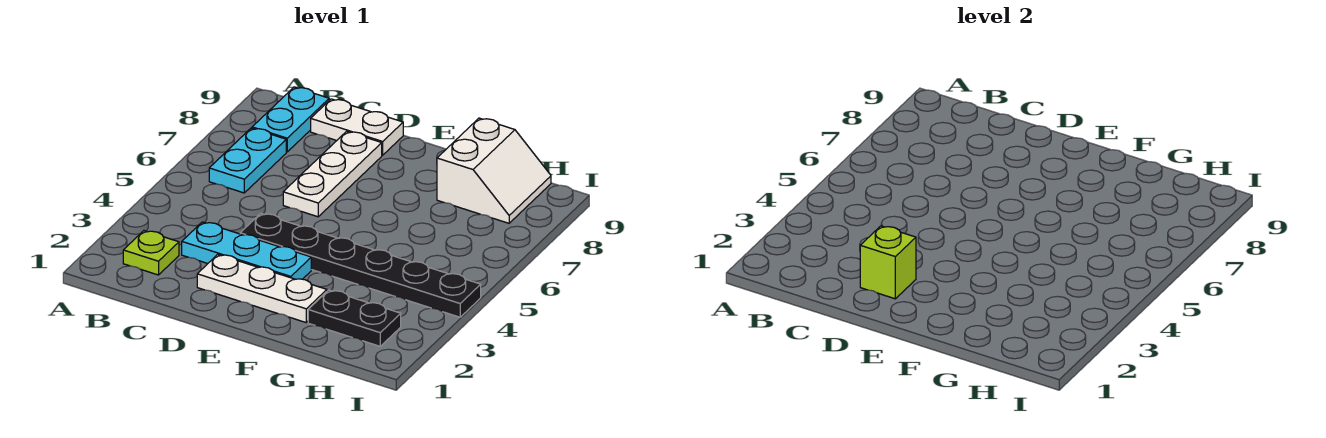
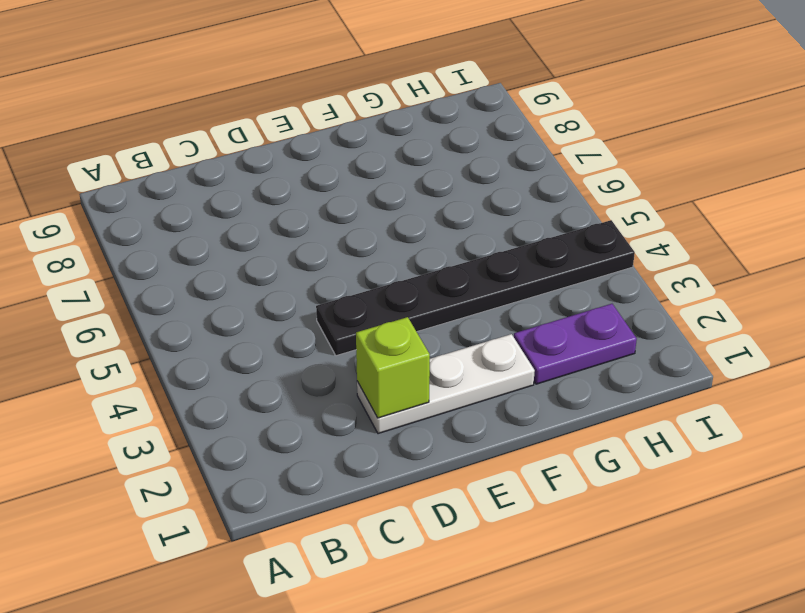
purple 1x2 plate [514,304,637,384] -> black 1x2 plate [308,290,401,346]
none -> lime 1x1 plate [123,231,179,275]
none -> cyan 1x2 plate [209,128,286,193]

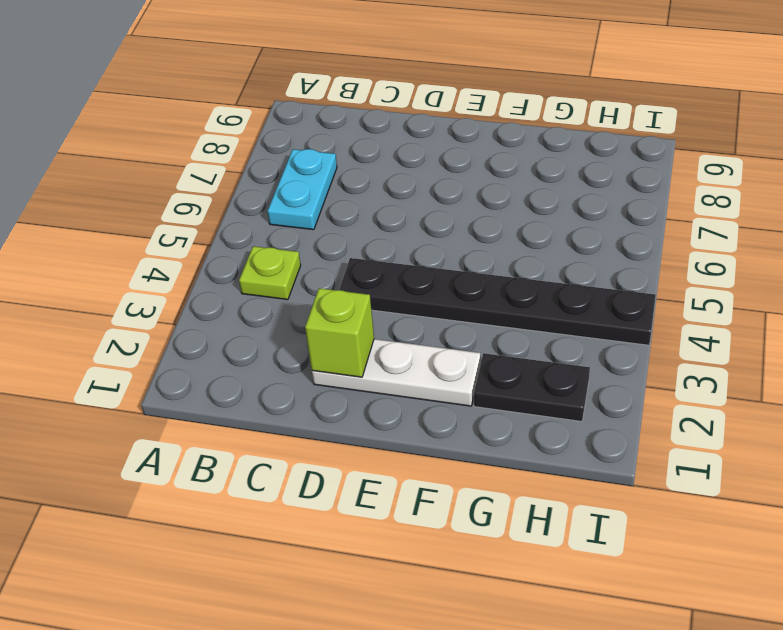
lime 1x1 plate [239,246,301,300] -> lime 1x1 plate moved to [123,231,179,275]
none -> cyan 1x2 plate [252,87,329,152]
none -> cyan 1x3 plate [182,222,311,279]

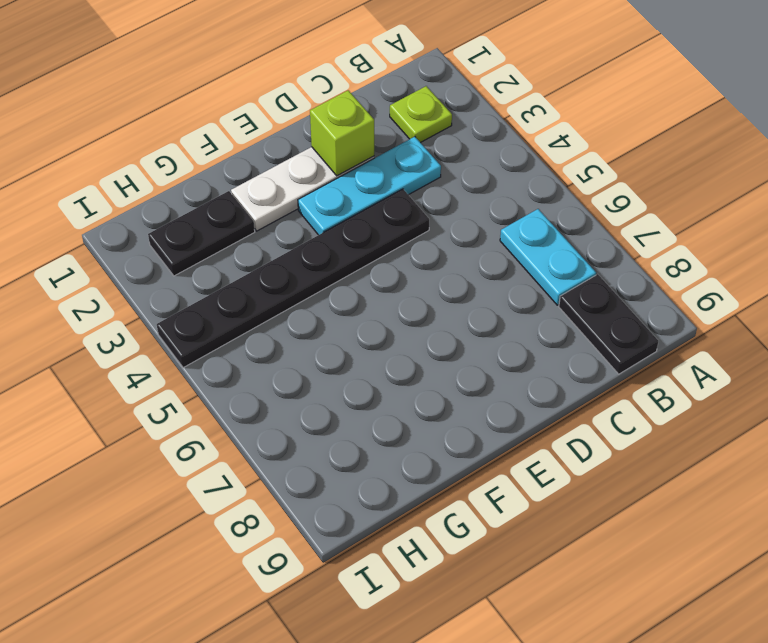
black 1x2 plate [559,274,658,374] -> cyan 1x2 plate [252,87,329,152]
none -> white 1x2 plate [311,99,403,155]
none -> white 1x3 plate [283,131,382,217]

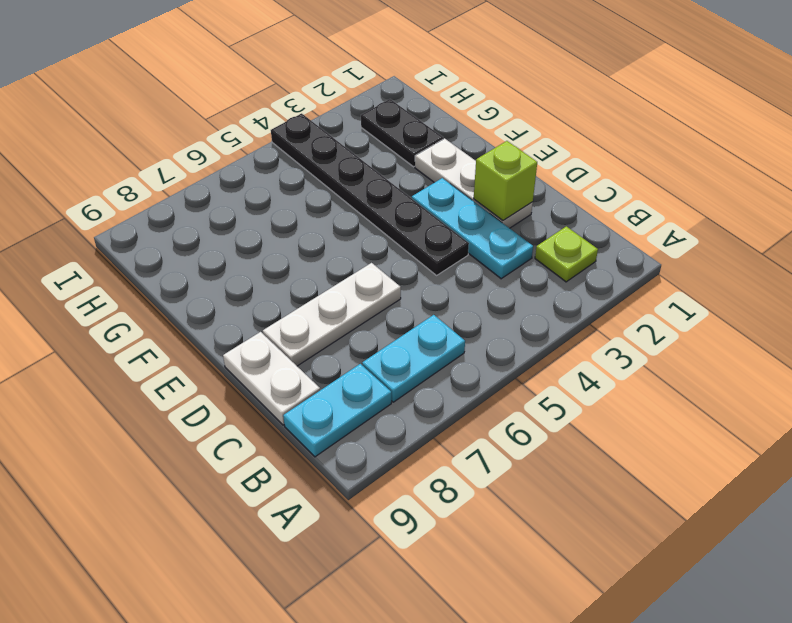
none -> white 2x2 slope [437,118,551,223]

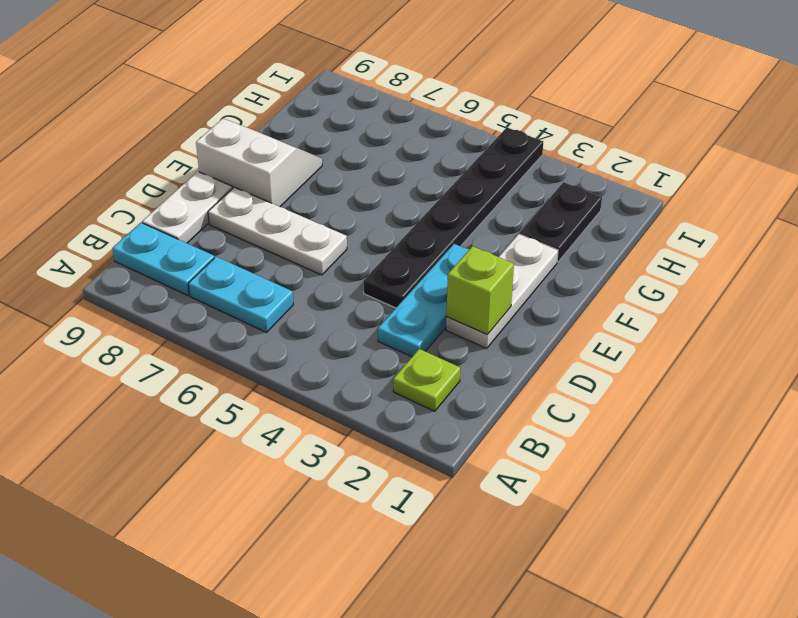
white 2x2 slope [196,118,322,207] -> white 2x2 slope moved to [437,118,551,223]

